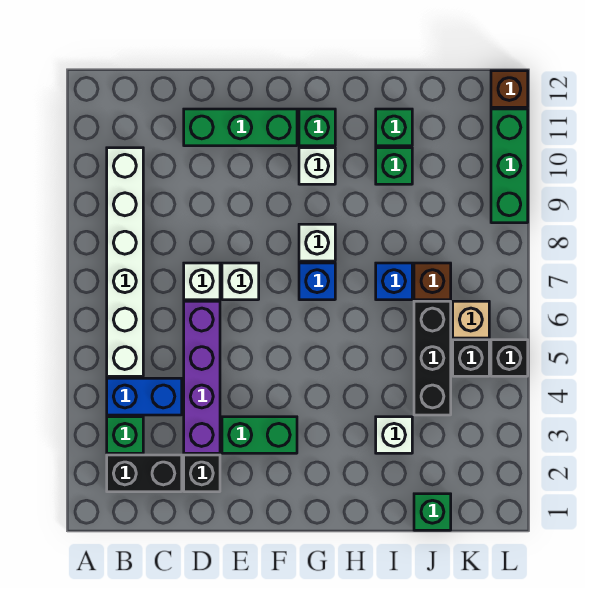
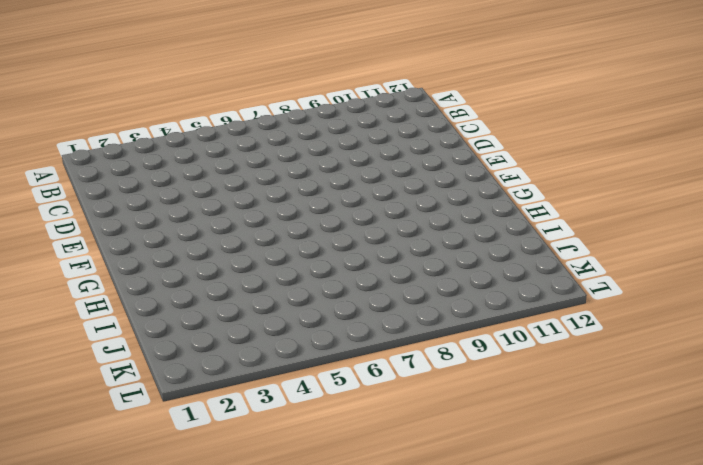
none -> black 1x2 brick [107,455,182,492]
none -> green 1x1 brick [107,417,143,453]
none -> blue 1x2 brick [107,378,182,415]

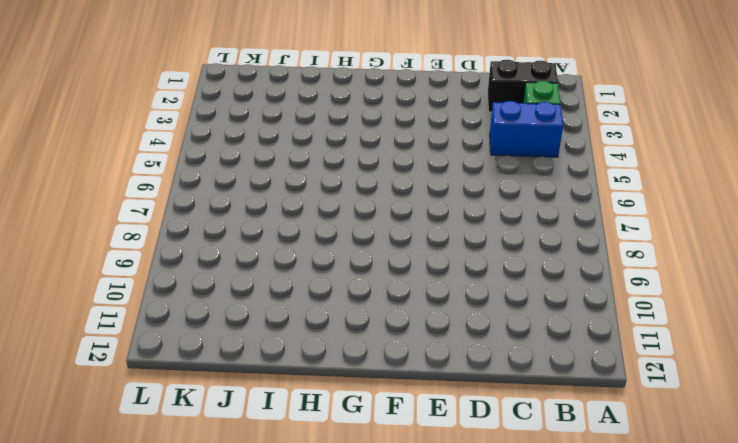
none -> white 1x6 brick [107,148,143,376]
none -> black 1x1 brick [184,455,220,492]
none -> purple 1x4 brick [184,301,220,453]

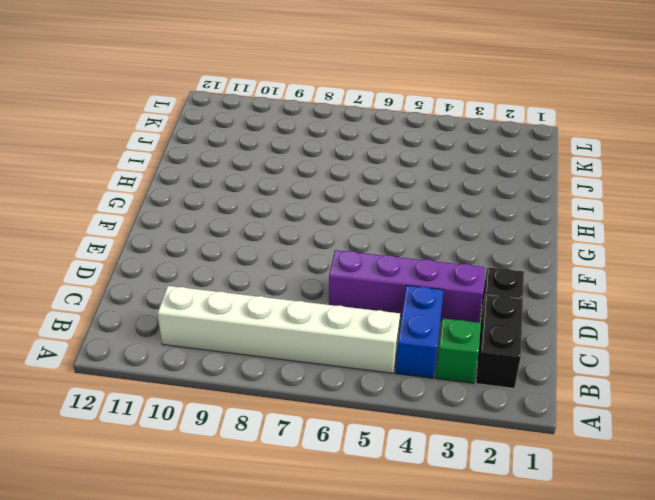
none -> white 1x1 brick [184,263,220,300]
none -> green 1x3 brick [184,109,297,146]
none -> green 1x2 brick [222,417,297,453]

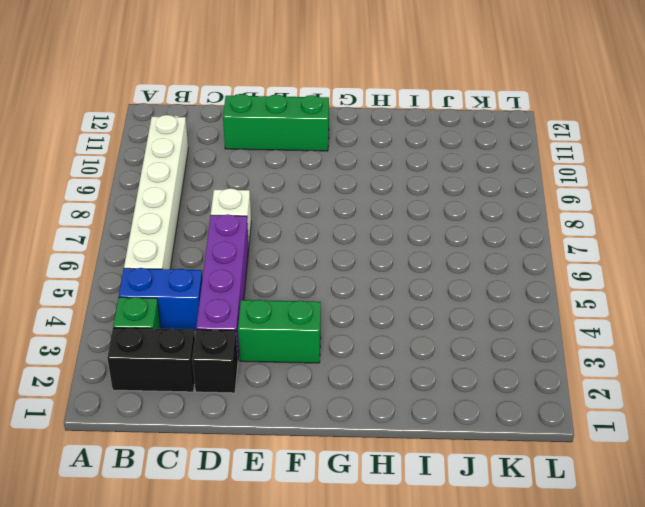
none -> white 1x1 brick [222,263,259,300]
none -> blue 1x1 brick [299,263,335,300]
none -> white 1x1 brick [299,224,335,261]

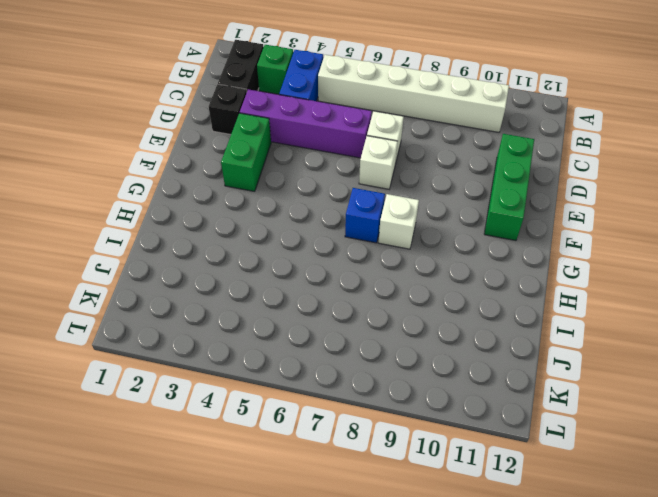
none -> white 1x1 brick [299,148,335,184]
none -> green 1x1 brick [299,109,335,146]
none -> white 1x1 brick [376,417,412,453]

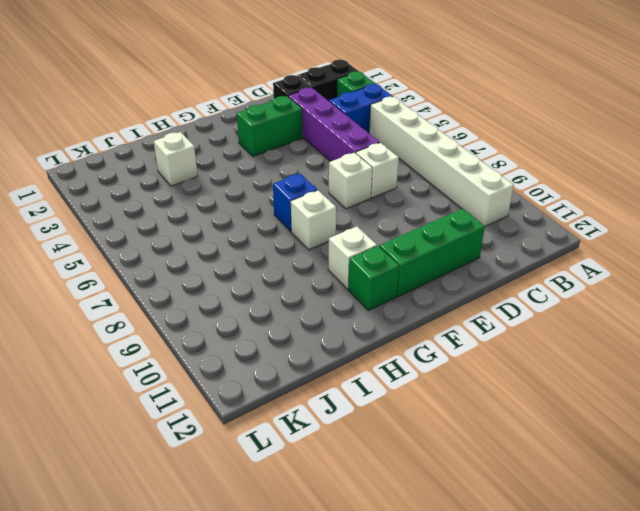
none -> blue 1x1 brick [376,263,412,300]
none -> green 1x1 brick [376,148,412,184]
none -> green 1x1 brick [376,109,412,146]

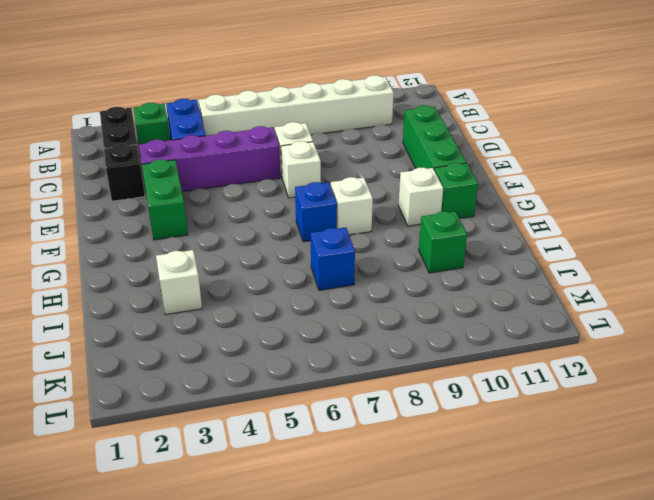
none -> green 1x1 brick [376,109,412,146]
none -> green 1x1 brick [414,494,451,530]
none -> black 1x3 brick [414,301,451,415]

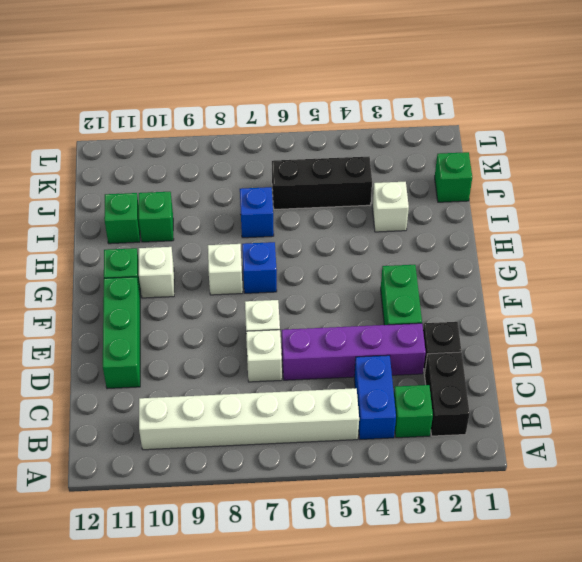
none -> brown 1x1 brick [414,263,451,300]
none -> black 1x1 brick [453,340,489,376]
none -> tan 1x1 brick [453,301,489,338]

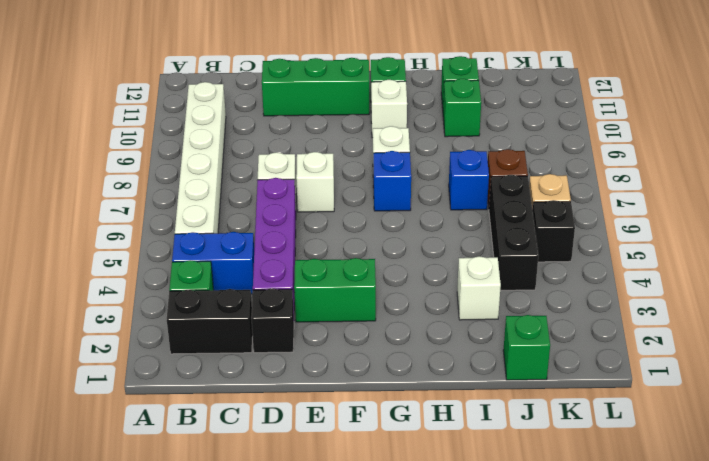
none -> black 1x1 brick [491,340,528,376]
none -> green 1x3 brick [491,109,528,223]
none -> brown 1x1 brick [491,71,528,107]

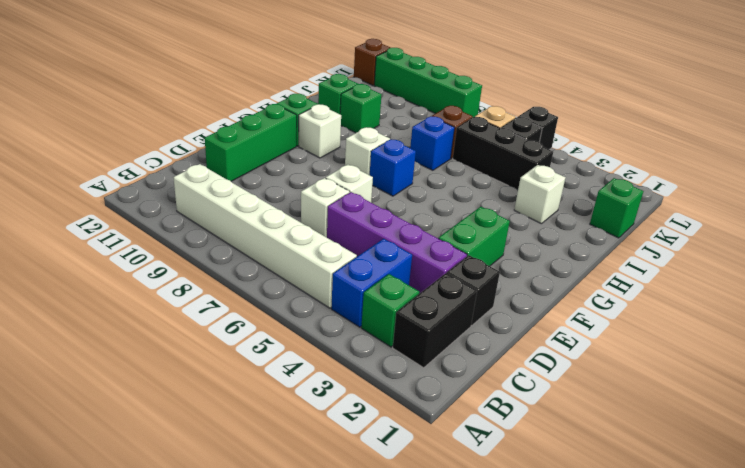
green 1x4 brick [374,48,482,117] -> green 1x3 brick [491,109,528,223]

